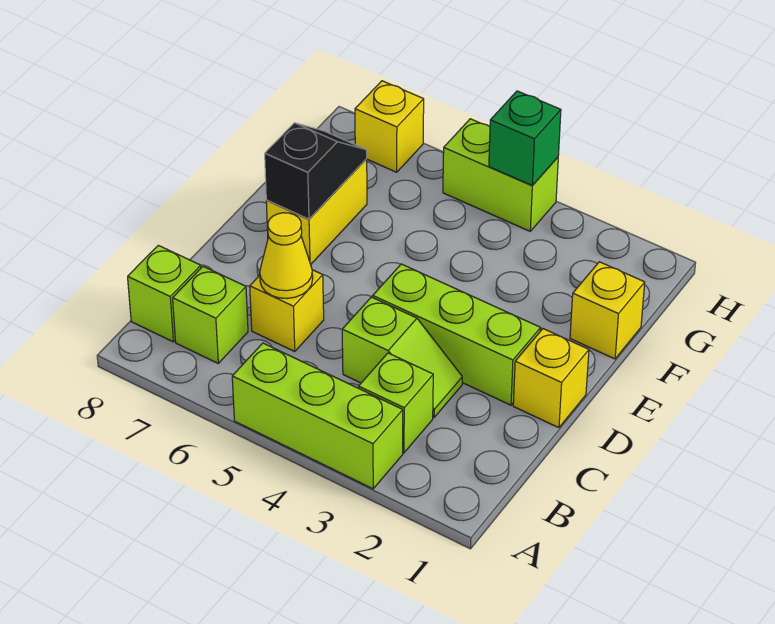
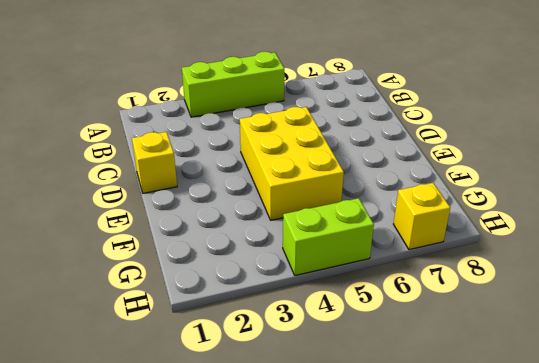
yellow 2x3 brick [240,107,344,220] -> lime 1x3 brick [373,264,540,405]
none -> lime 1x1 brick [359,353,433,453]
none -> lime 1x1 brick [173,266,248,363]
none -> lime 1x1 brick [128,245,201,342]

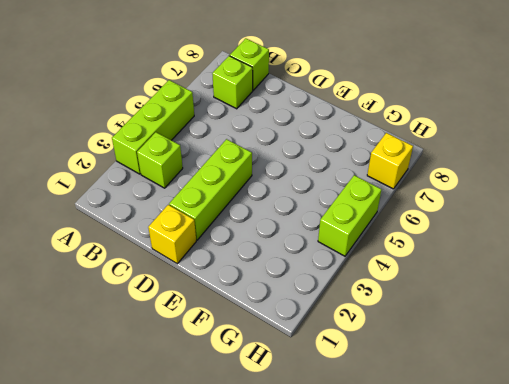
none -> lime 1x2 slope [342,297,462,418]
none -> yellow 1x1 brick [250,270,324,351]
none -> yellow 1x2 brick [266,159,367,264]

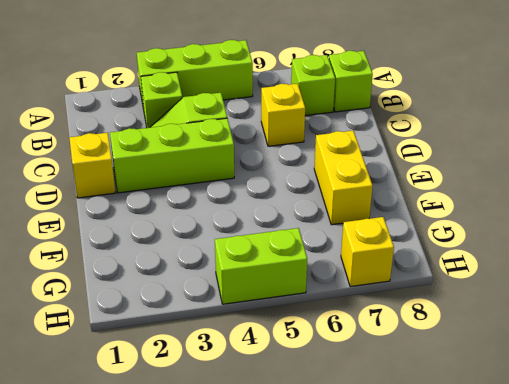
none -> yellow 1x1 brick [570,262,645,359]
none -> yellow 1x1 cone [260,213,313,299]
none -> black 1x2 slope [265,123,367,219]

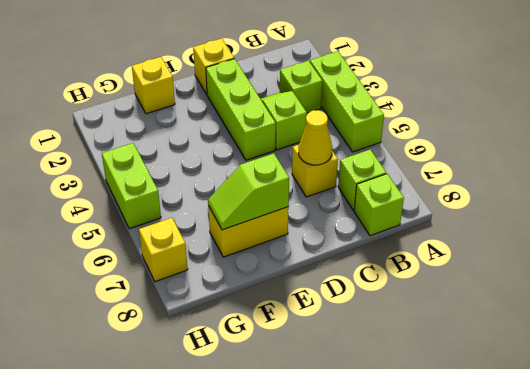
lime 1x2 slope [208,153,289,230] -> black 1x2 slope [265,123,367,219]
none -> green 1x1 brick [489,91,561,186]

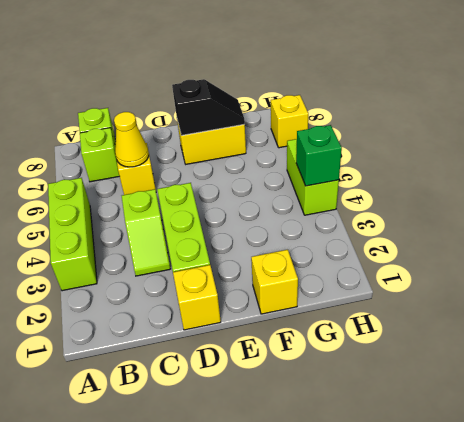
none -> lime 1x1 brick [359,353,433,453]

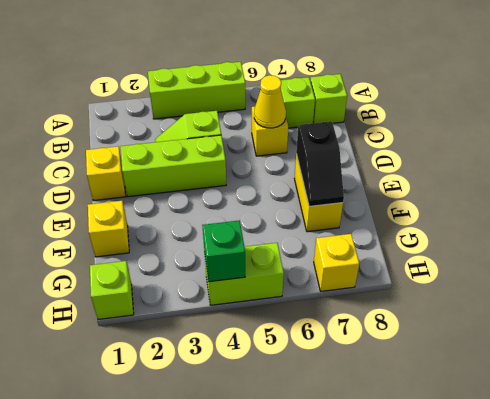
lime 1x1 brick [90,261,134,320] -> lime 1x1 brick moved to [359,353,433,453]

